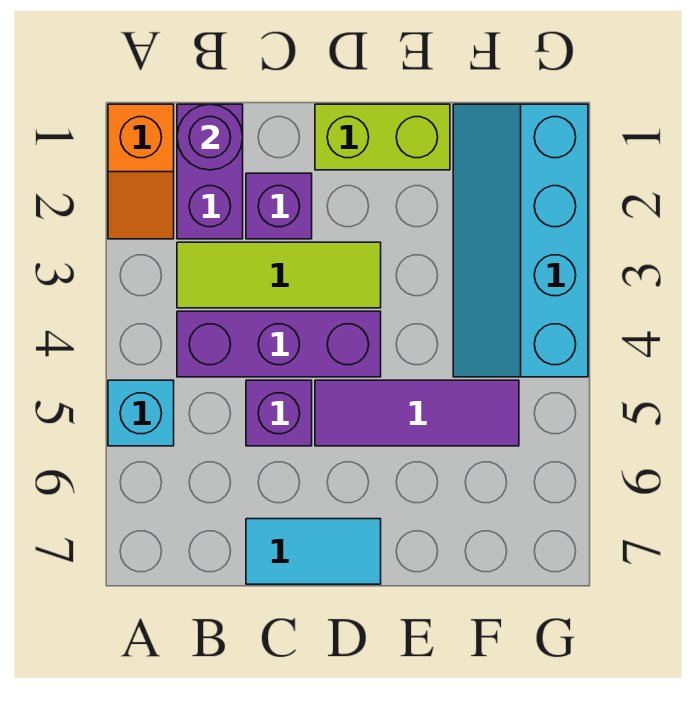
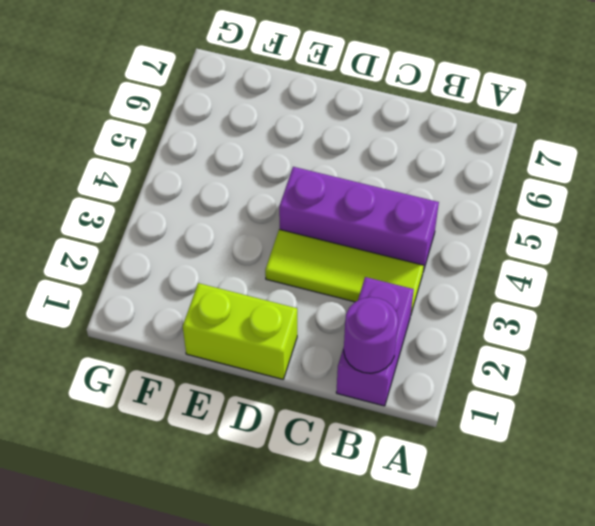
none -> orange 1x2 slope [108,104,174,239]
none -> cyan 1x1 brick [108,380,174,446]
none -> purple 1x1 brick [246,173,312,239]

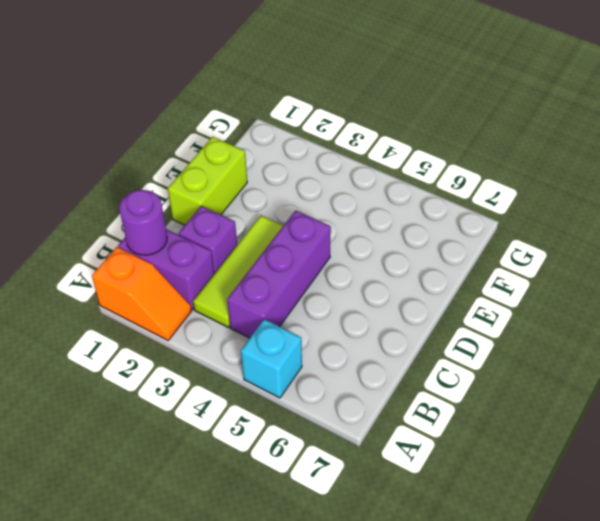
none -> purple 1x1 brick [246,380,312,446]
none -> cyan 1x2 tile [246,519,381,584]
none -> purple 1x3 tile [315,380,519,446]

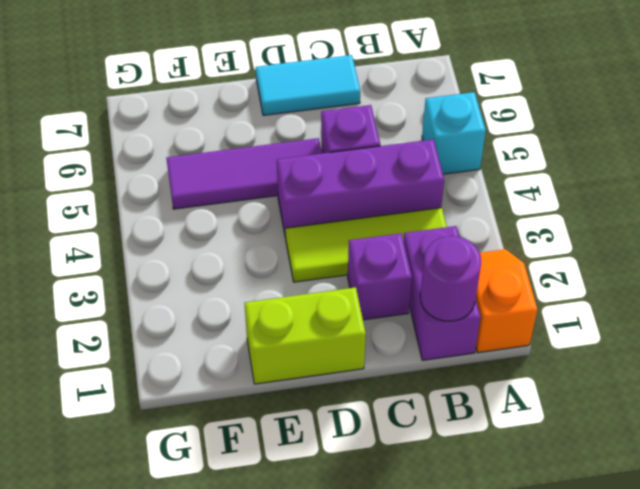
none -> cyan 2x4 slope [453,104,588,377]

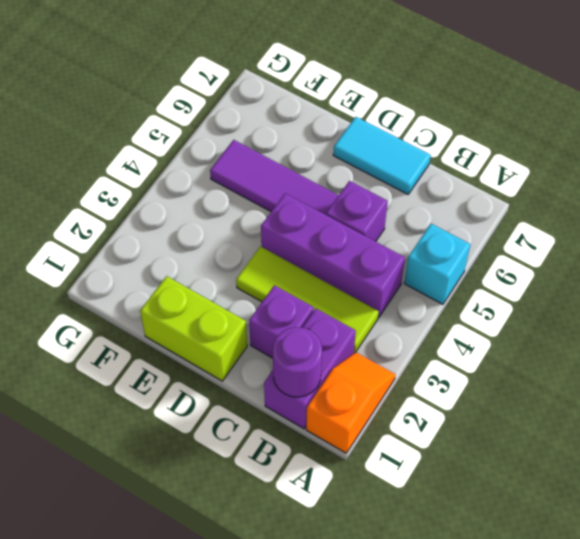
none -> cyan 2x4 slope [453,104,588,377]

